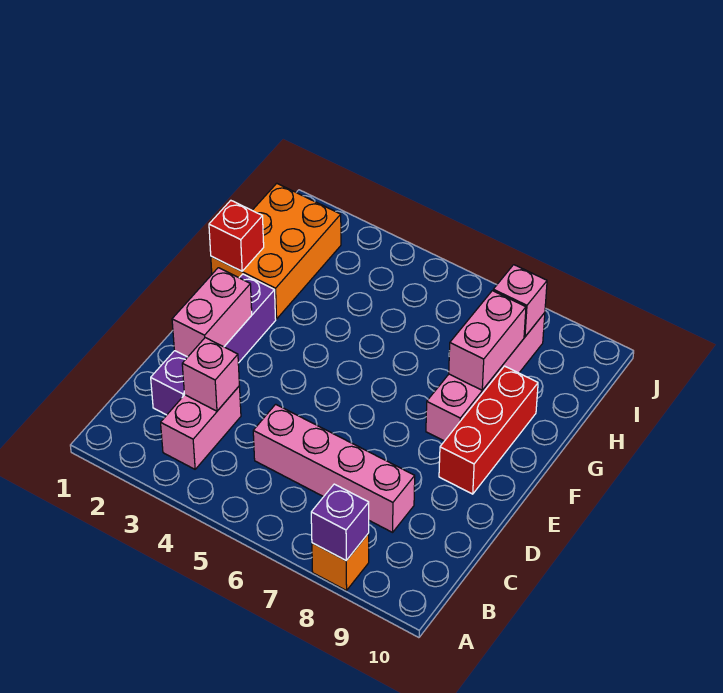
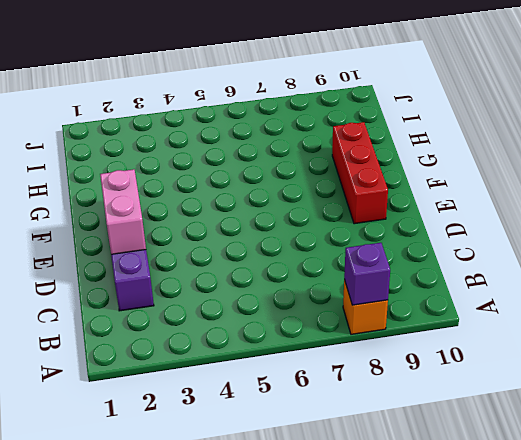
none -> pink 1x2 brick [161,386,241,469]
none -> pink 1x4 brick [253,404,415,532]
none -> pink 1x4 brick [426,313,545,441]

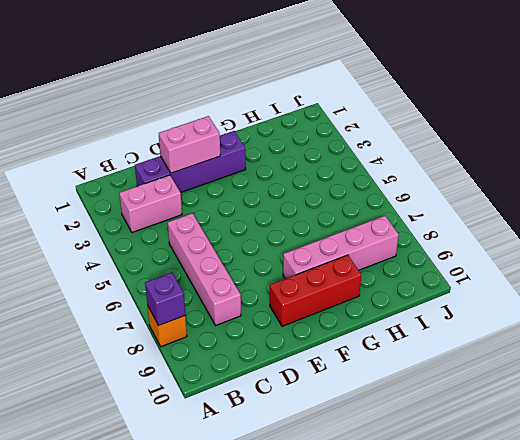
none -> orange 2x3 brick [211,183,341,319]
none -> pink 1x1 brick [182,338,239,411]
none -> red 1x1 brick [209,200,264,271]

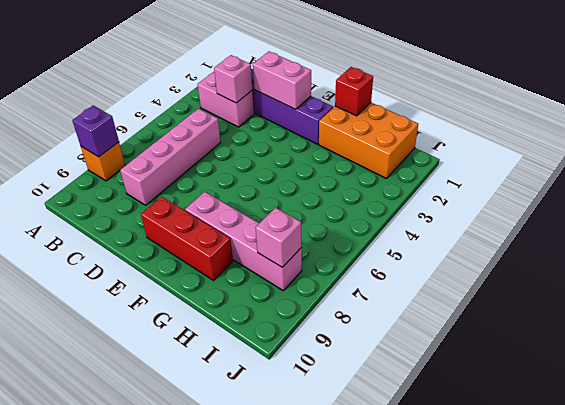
none -> pink 1x2 brick [449,291,526,390]

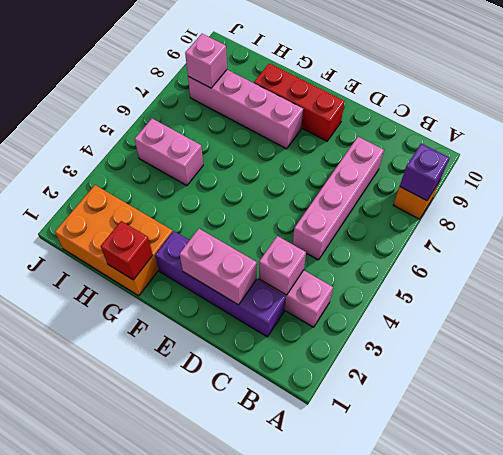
pink 1x2 brick [135,119,203,186] -> pink 1x2 brick moved to [449,291,526,390]

